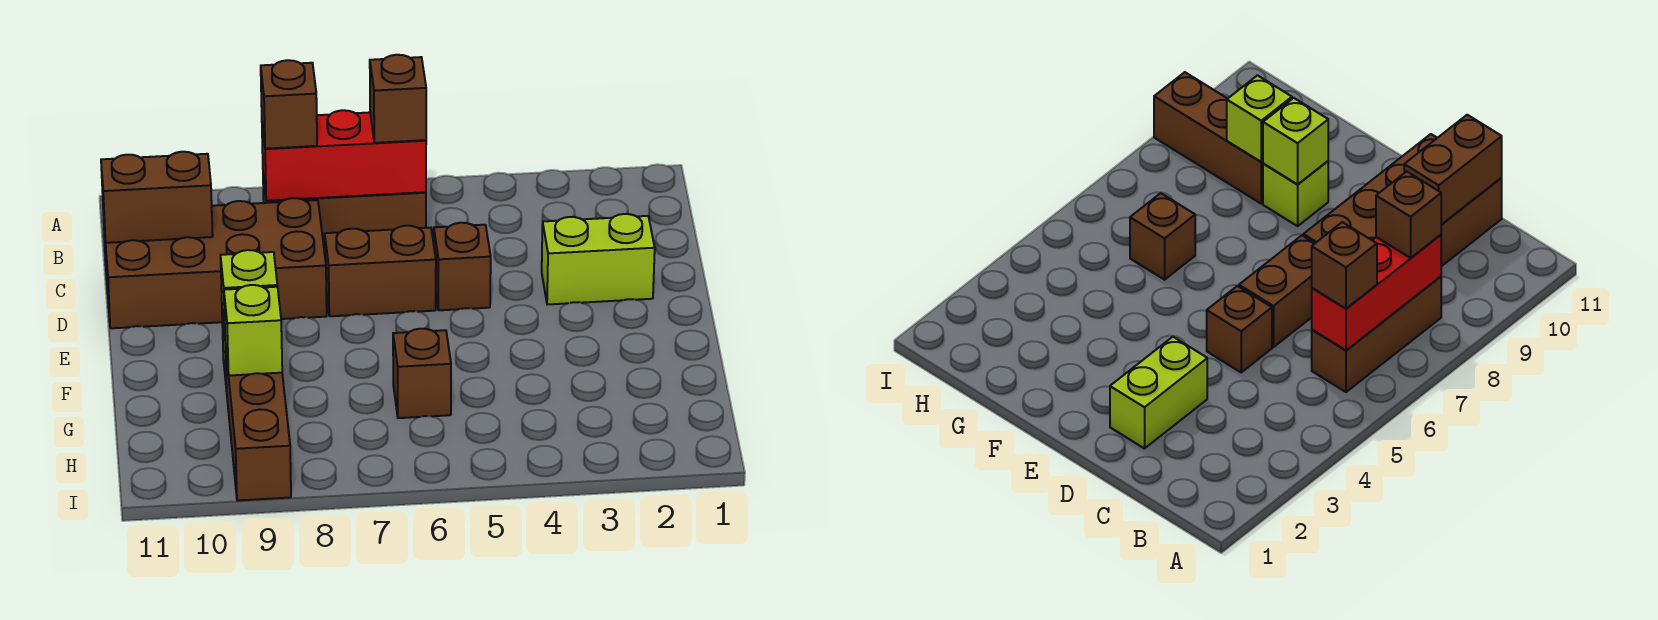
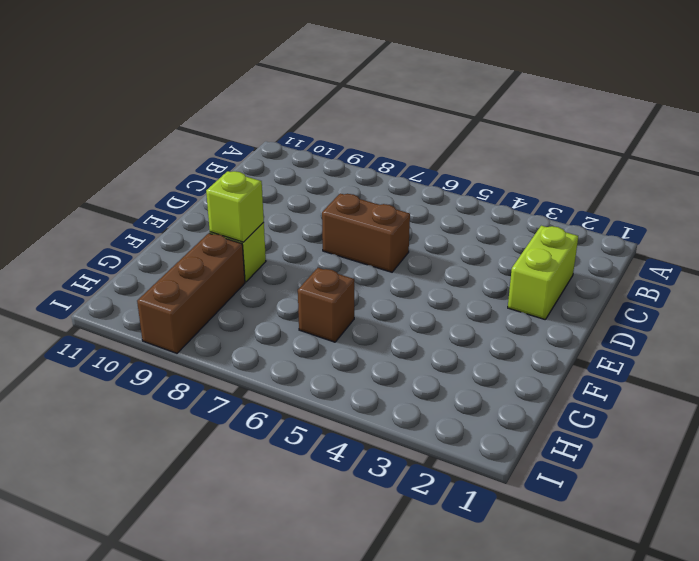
lime 1x2 brick [508,226,578,320] -> lime 1x2 brick turned to [542,214,655,304]
none -> brown 1x3 brick [263,176,426,249]
none -> brown 2x4 brick [103,198,327,328]
none -> brown 1x1 brick [434,223,491,310]

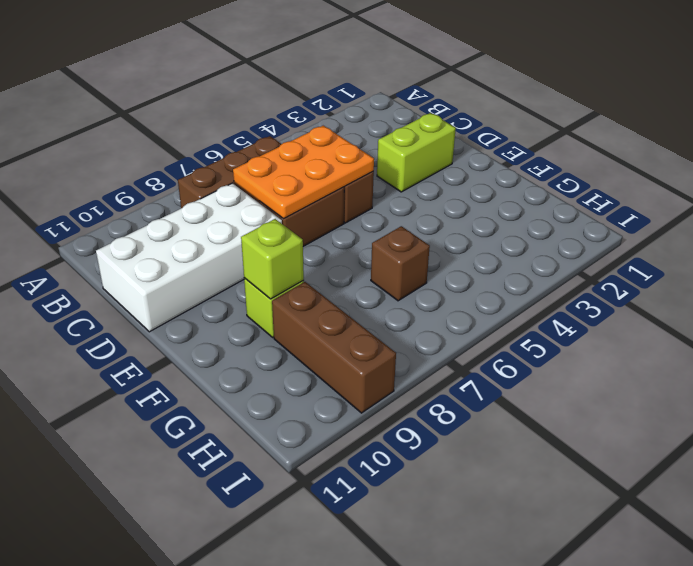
orange 2x3 plate [233,126,374,219] -> none
white 2x4 brick [96,183,282,332] -> brown 2x4 brick [103,198,327,328]
none -> red 1x3 brick [262,110,426,201]
none -> brown 1x2 brick [101,152,213,243]
none -> lime 1x1 brick [224,285,282,376]

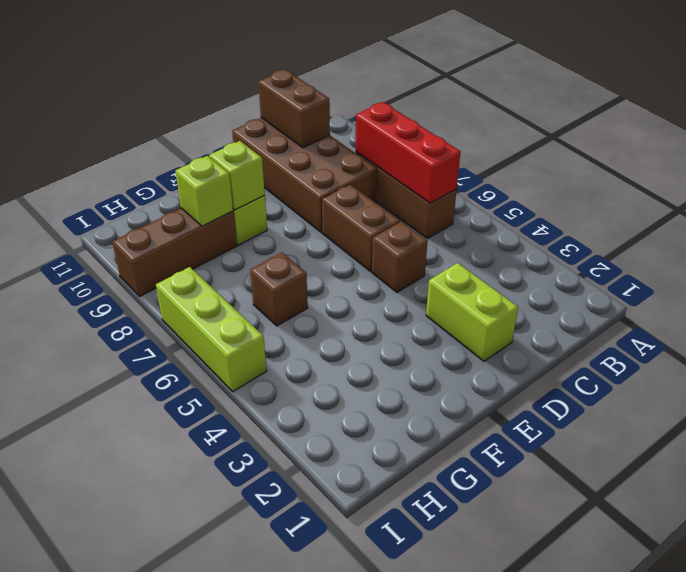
lime 1x3 brick [156,267,267,391] -> none
none -> brown 1x1 brick [370,55,426,143]
none -> brown 1x1 brick [261,60,317,149]

